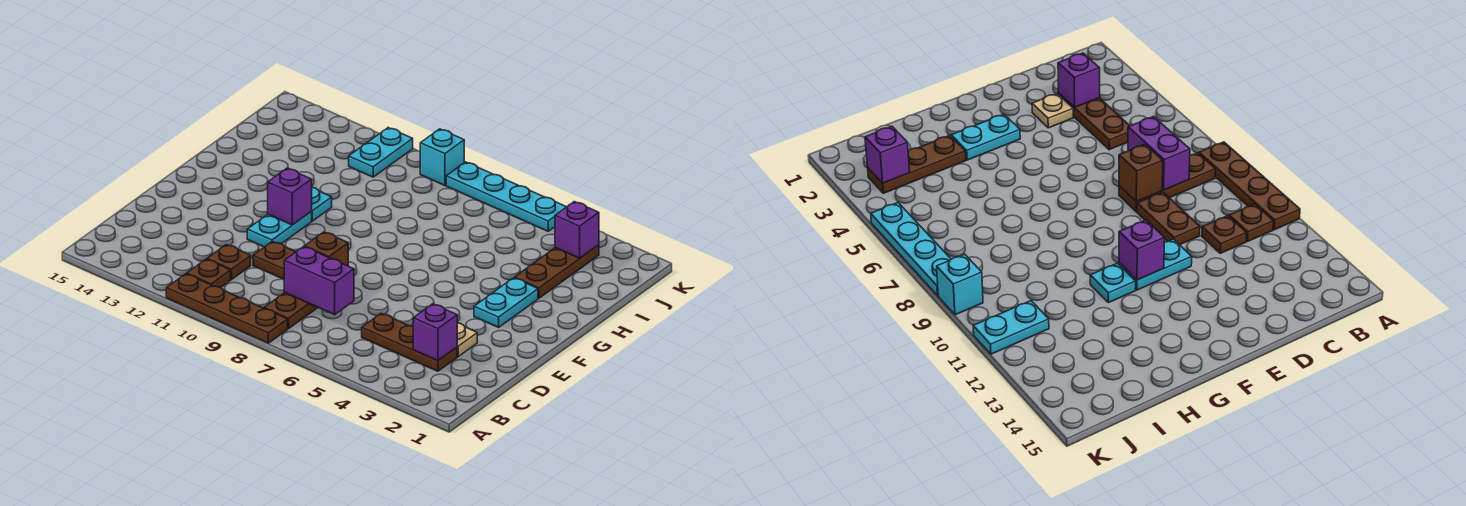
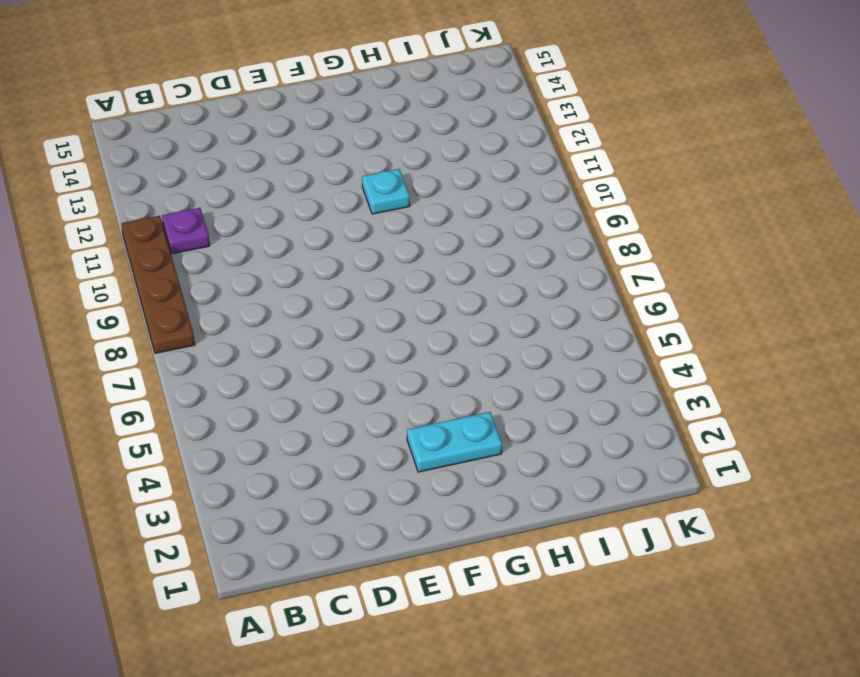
purple 1x1 plate [162,208,210,254] -> brown 1x1 plate [187,259,231,288]
none -> brown 1x3 plate [264,293,318,329]
none -> brown 1x3 plate [362,313,457,371]
none -> brown 1x1 plate [207,245,251,280]

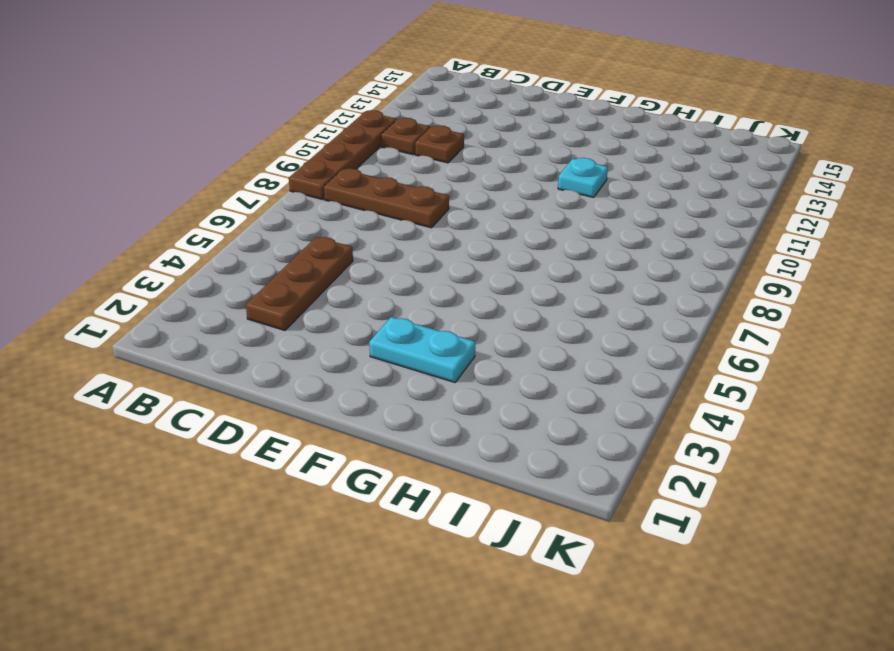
none -> tan 1x1 plate [457,323,477,357]
none -> brown 1x2 plate [253,241,295,279]
none -> cyan 1x2 plate [247,212,312,247]

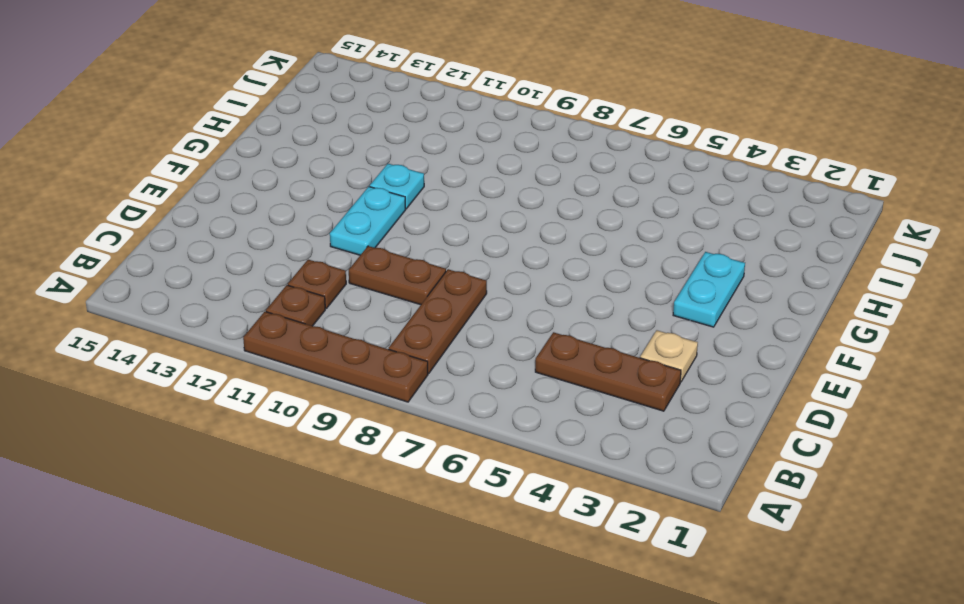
none -> brown 1x3 plate [515,245,599,298]
none -> cyan 1x2 plate [349,128,413,177]
none -> cyan 1x4 plate [446,162,566,231]

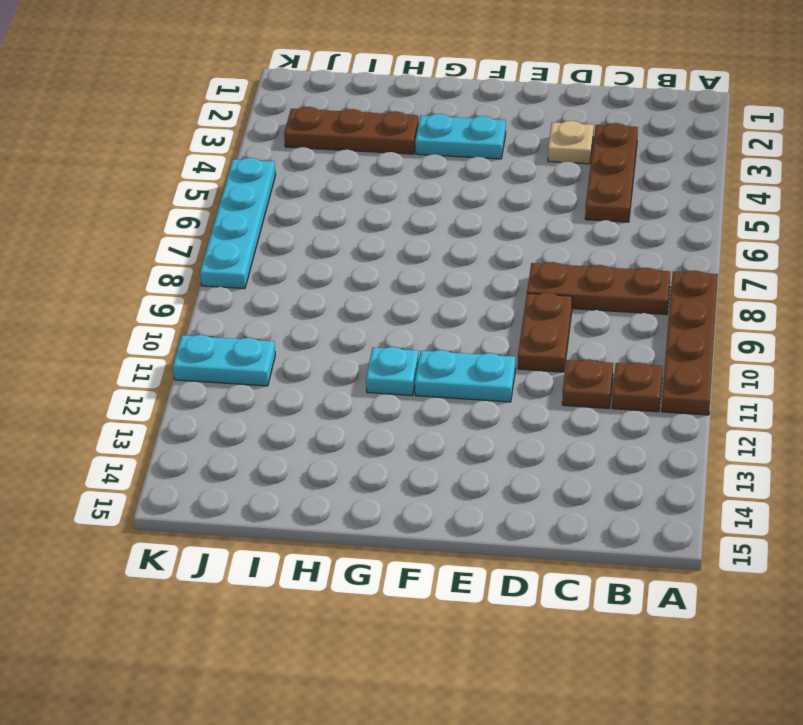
none -> cyan 1x1 brick [420,129,464,185]
none -> purple 1x1 brick [413,304,457,361]
none -> purple 1x2 brick [284,247,354,315]

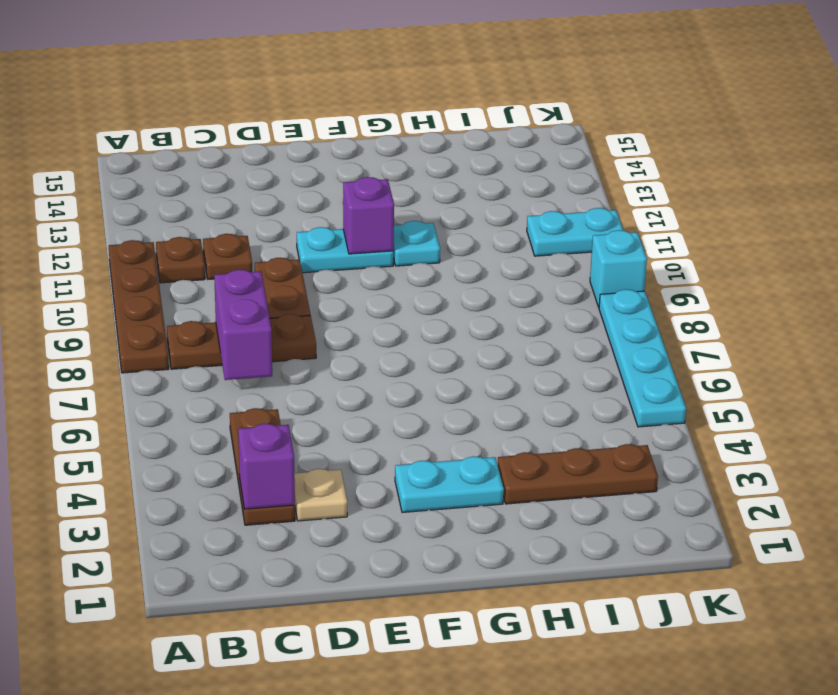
none -> brown 1x1 brick [305,232,348,266]
none -> purple 1x1 brick [555,202,599,258]

